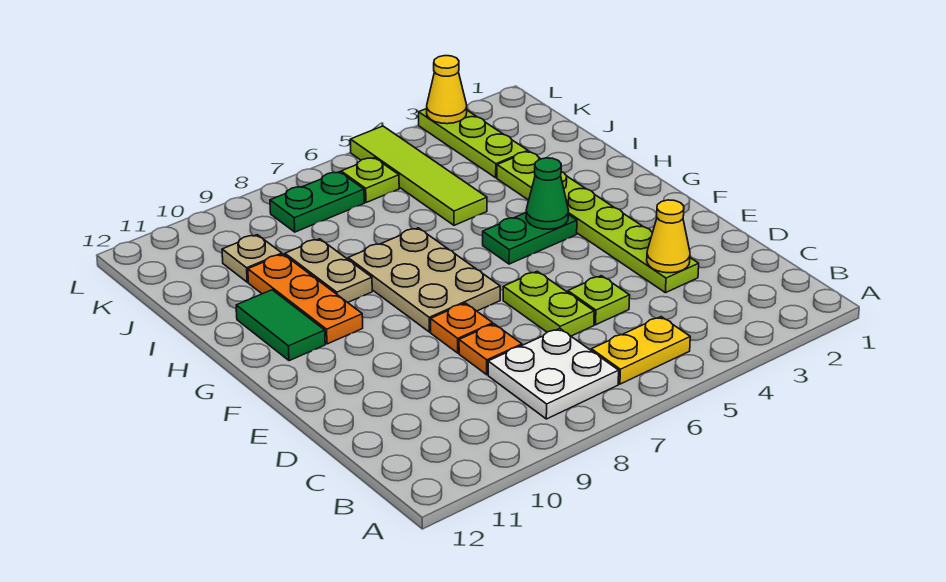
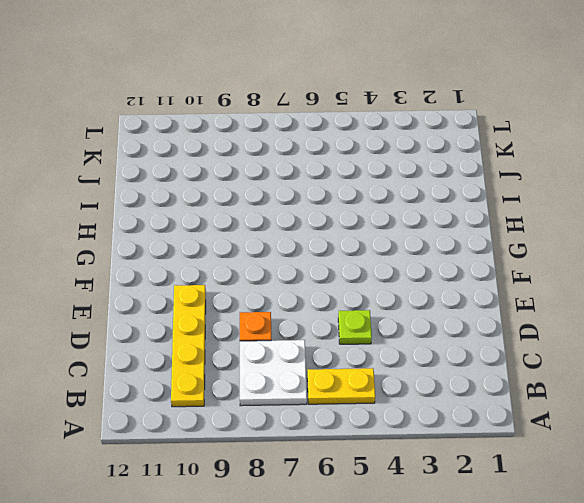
yellow 1x4 plate [171,285,206,407] -> none
none -> lime 1x6 plate [497,151,699,293]
none -> lime 1x2 plate [503,271,594,336]
none -> orange 1x1 plate [431,303,493,353]

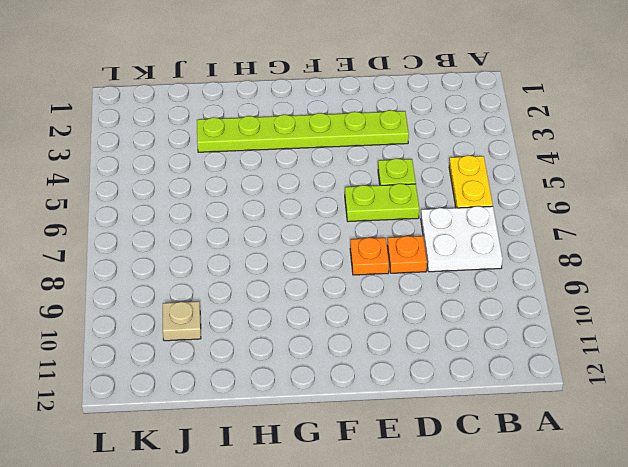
none -> tan 2x3 plate [348,228,500,332]
none -> green 1x2 plate [483,213,577,264]
none -> orange 1x3 plate [248,254,363,344]

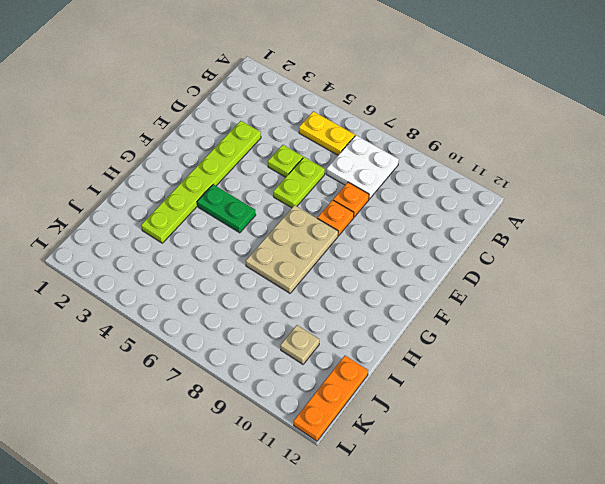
orange 1x3 plate [293,356,368,441] -> orange 1x3 plate moved to [248,254,363,344]
none -> green 1x2 tile [236,290,325,361]
none -> tan 1x2 plate [285,239,372,302]
none -> lime 1x4 tile [350,126,487,225]

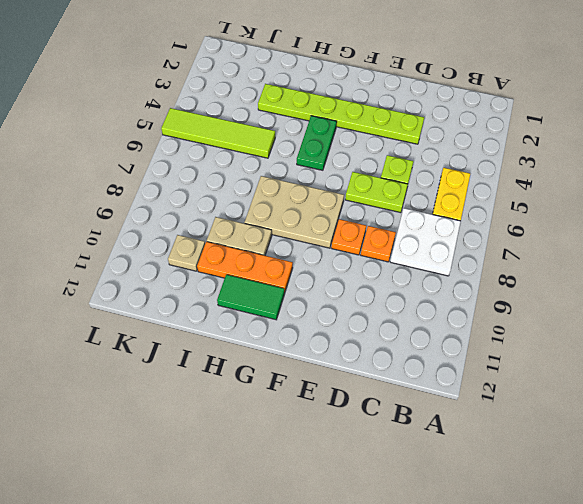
none -> lime 1x3 plate [419,109,528,178]
none -> lime 1x1 plate [341,158,399,203]
none -> green 1x2 plate [270,172,364,232]

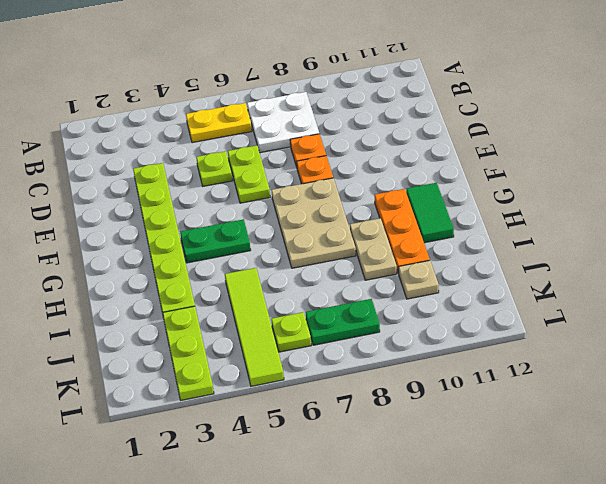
none -> yellow 1x1 cone [647,200,690,273]
none -> green 1x1 cone [526,158,569,229]
none -> yellow 1x1 cone [427,56,467,124]

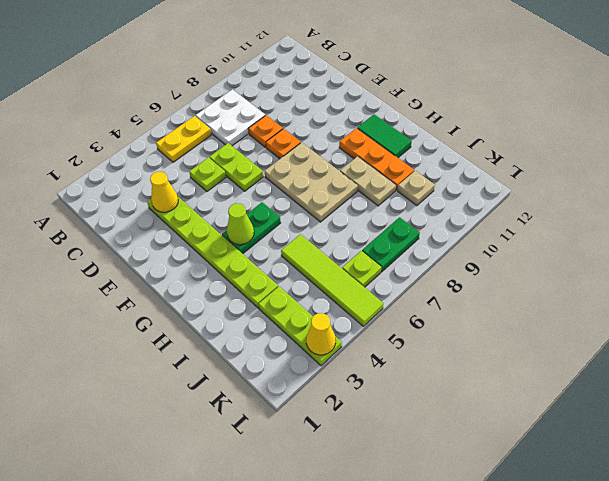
lime 1x1 cone [227,203,254,245] -> green 1x1 cone [526,158,569,229]

